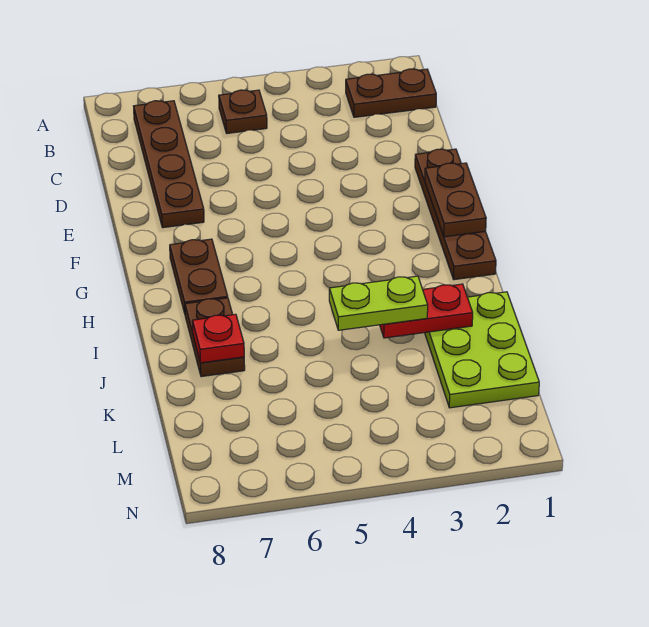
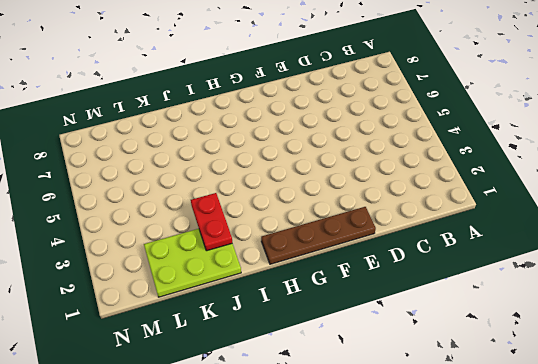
none -> brown 1x2 plate [346,69,436,117]
none -> brown 1x1 plate [219,90,267,133]

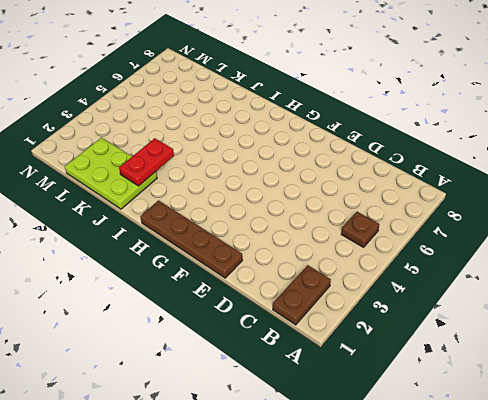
none -> brown 1x4 plate [134,101,204,228]
none -> brown 1x2 plate [170,239,228,313]

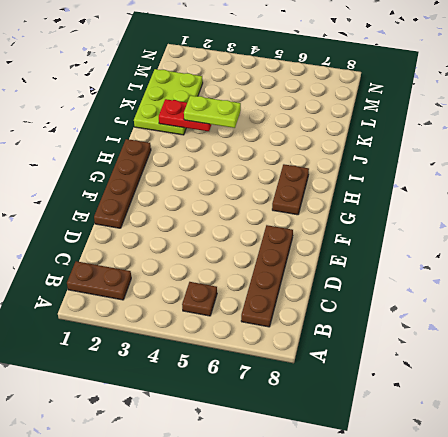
none -> brown 1x2 plate [185,298,245,377]
none -> brown 1x2 plate [425,163,486,237]

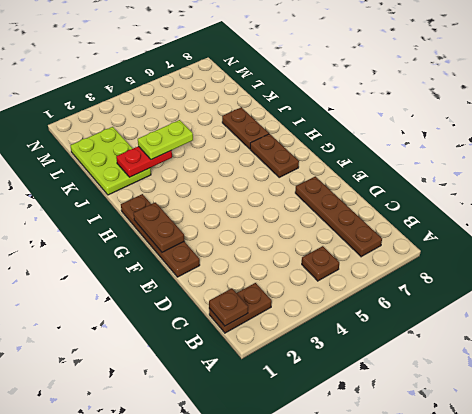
brown 1x1 plate [209,288,248,326] -> none
none -> red 1x1 plate [192,314,244,363]

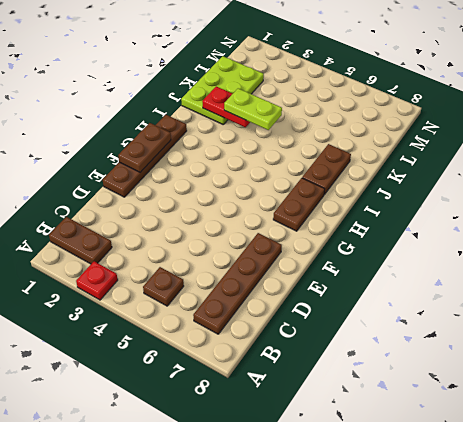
red 1x1 plate [76,261,118,300] -> red 1x1 plate moved to [192,314,244,363]

